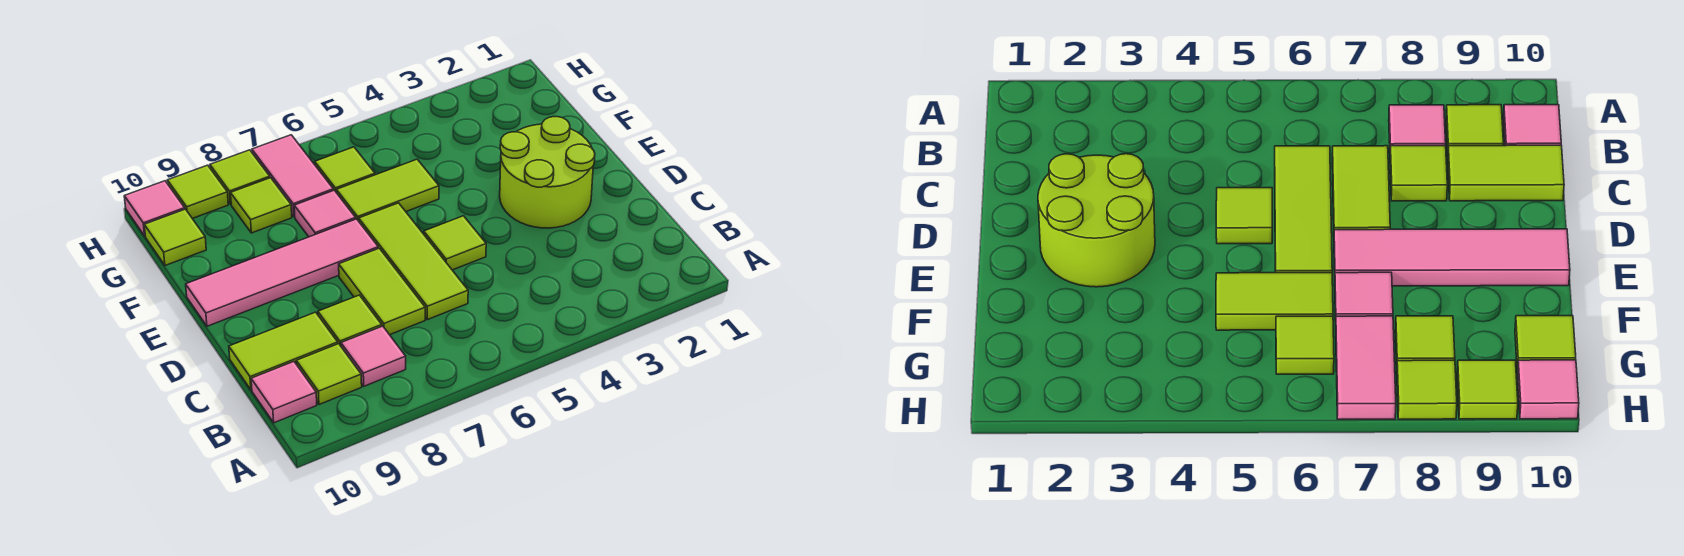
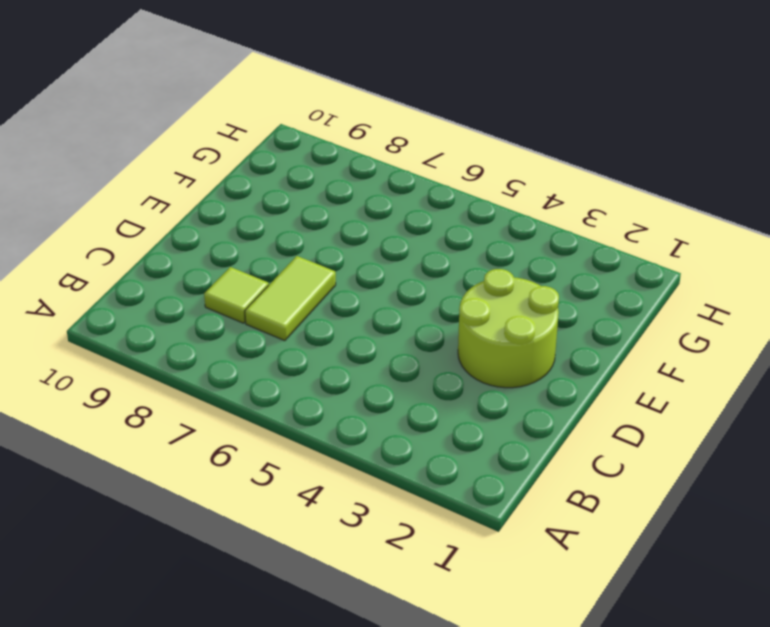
none -> pink 1x1 tile [341,326,406,386]
none -> lime 1x1 tile [296,344,362,404]
none -> pink 1x1 tile [251,362,317,423]

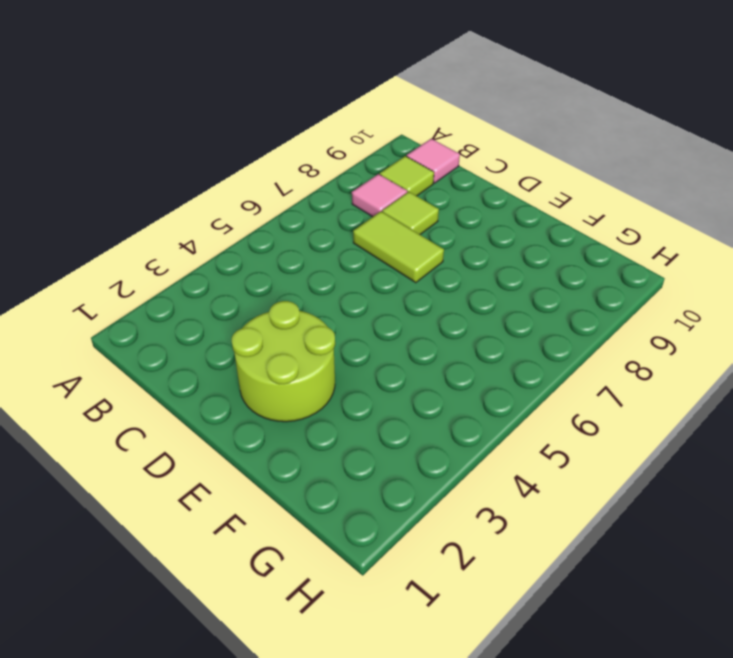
none -> lime 1x3 tile [359,203,468,320]
none -> lime 1x2 tile [229,312,338,390]
none -> lime 1x1 tile [424,216,486,270]

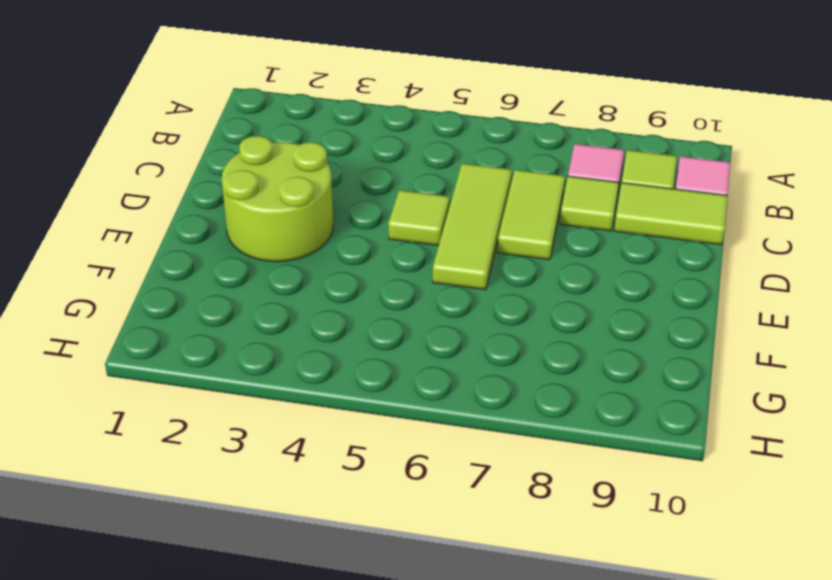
none -> pink 1x4 tile [186,219,378,326]
none -> lime 1x2 tile [336,159,439,221]
none -> pink 1x1 tile [294,190,356,237]

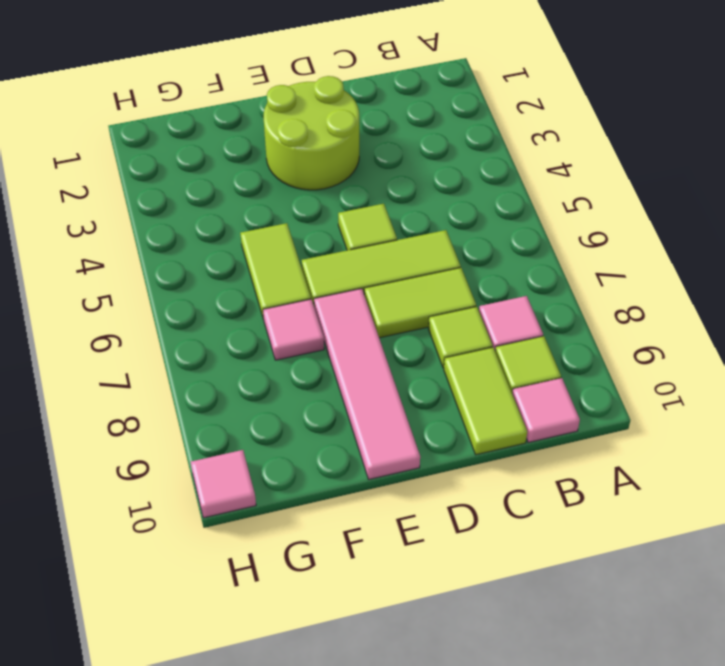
none -> lime 1x1 tile [315,147,375,193]
none -> pink 1x2 tile [252,135,333,217]
none -> lime 1x1 tile [231,178,292,233]

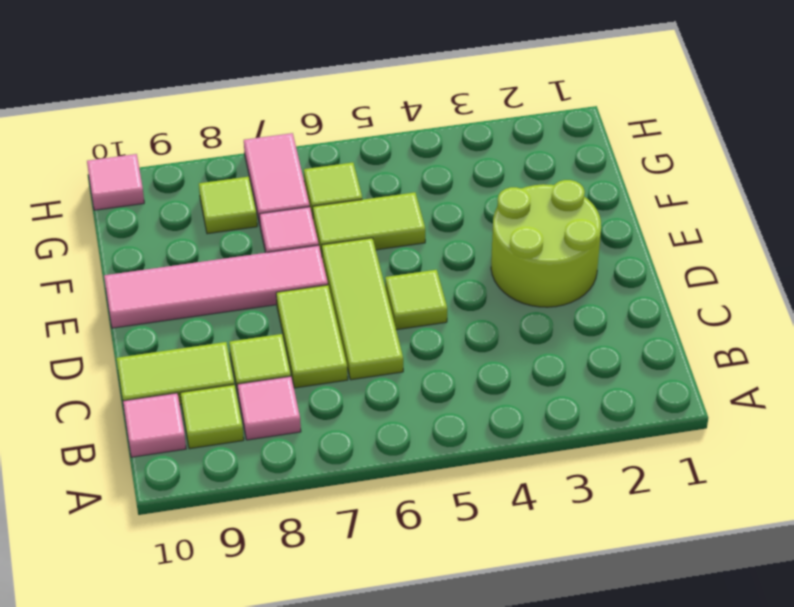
none -> lime 1x1 tile [144,209,206,265]
none -> lime 1x1 tile [210,150,270,204]
none -> lime 1x1 tile [167,165,228,219]

